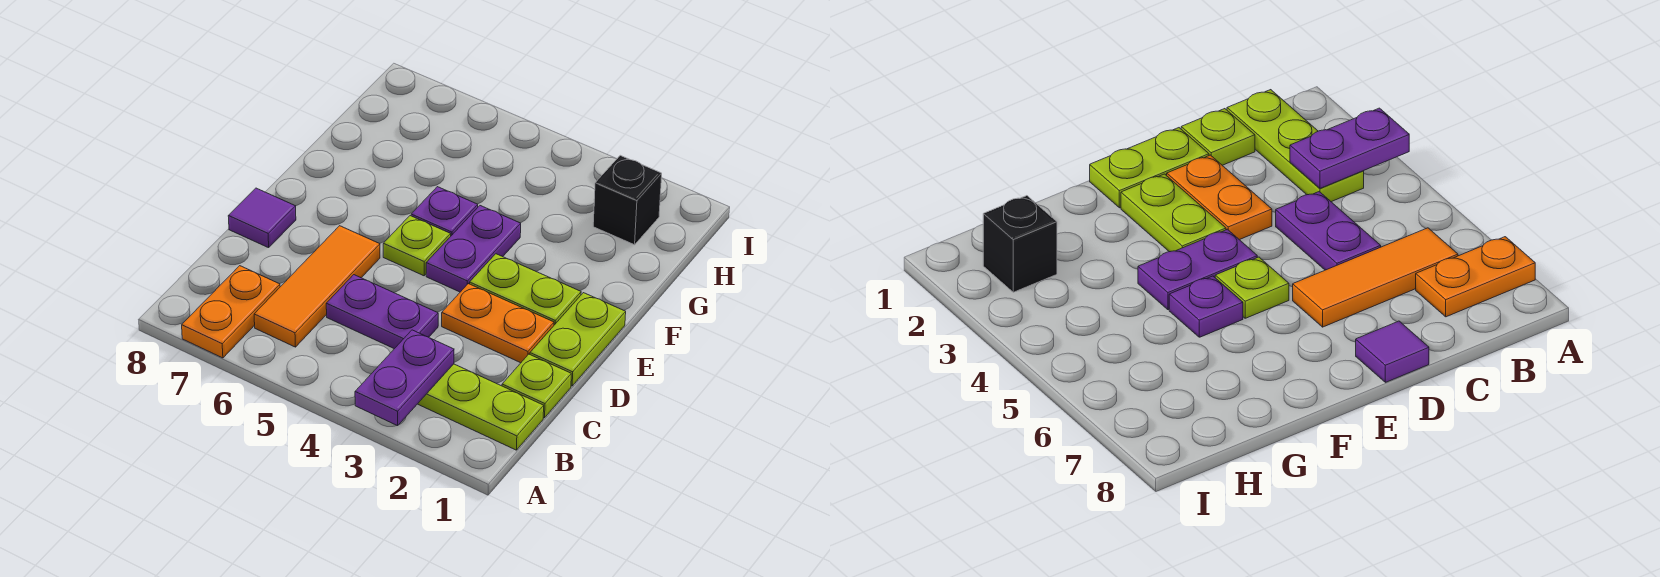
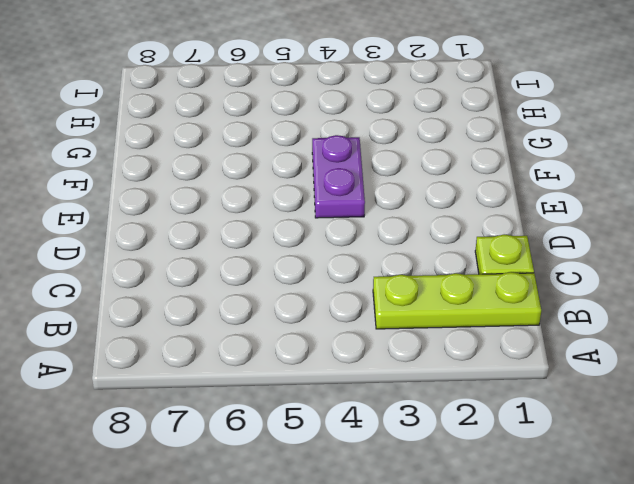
none -> orange 1x2 plate [182,266,280,358]
none -> orange 1x3 tile [254,226,380,347]
none -> purple 1x2 plate [326,275,438,349]

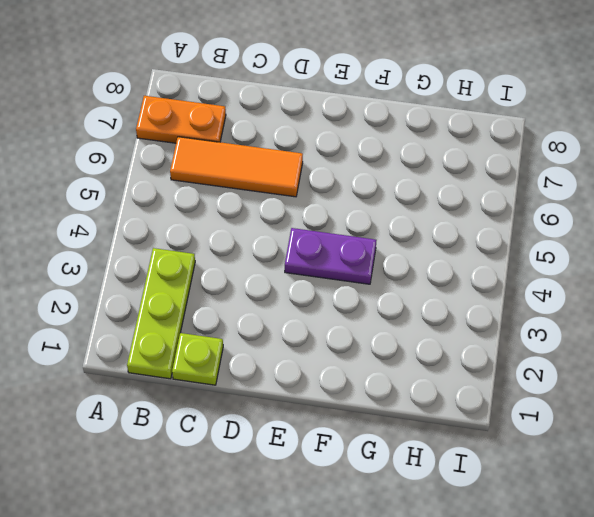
none -> purple 1x2 plate [326,275,438,349]
none -> lime 1x2 plate [530,293,626,386]
none -> orange 1x2 plate [442,284,554,363]

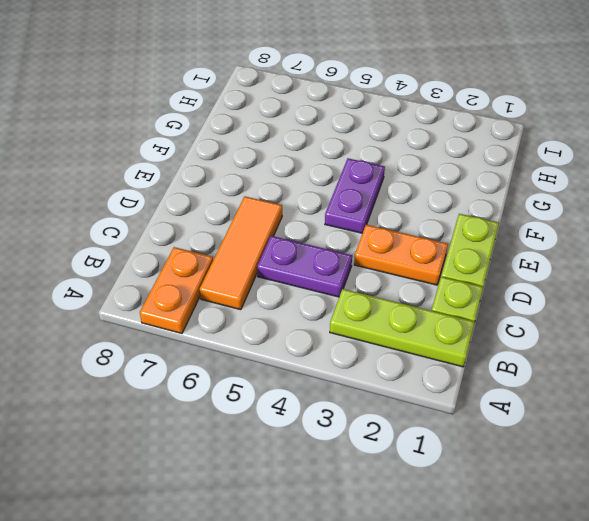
none -> purple 1x1 tile [228,188,296,248]
none -> lime 1x2 plate [470,254,581,325]
none -> lime 1x1 plate [383,216,451,276]

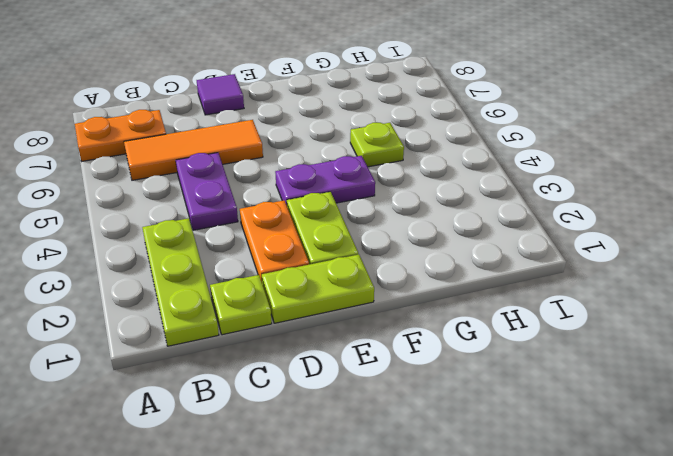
lime 1x1 plate [350,123,404,167] -> lime 1x1 plate moved to [383,216,451,276]
none -> purple 1x1 plate [411,187,478,236]
none -> black 1x1 brick [593,155,662,245]
none -> purple 1x2 plate [355,330,454,426]

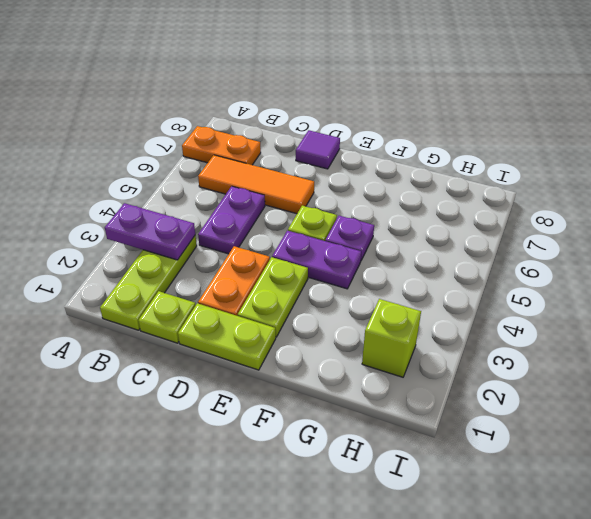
lime 1x1 brick [362,299,421,377] -> black 1x1 brick [593,155,662,245]

